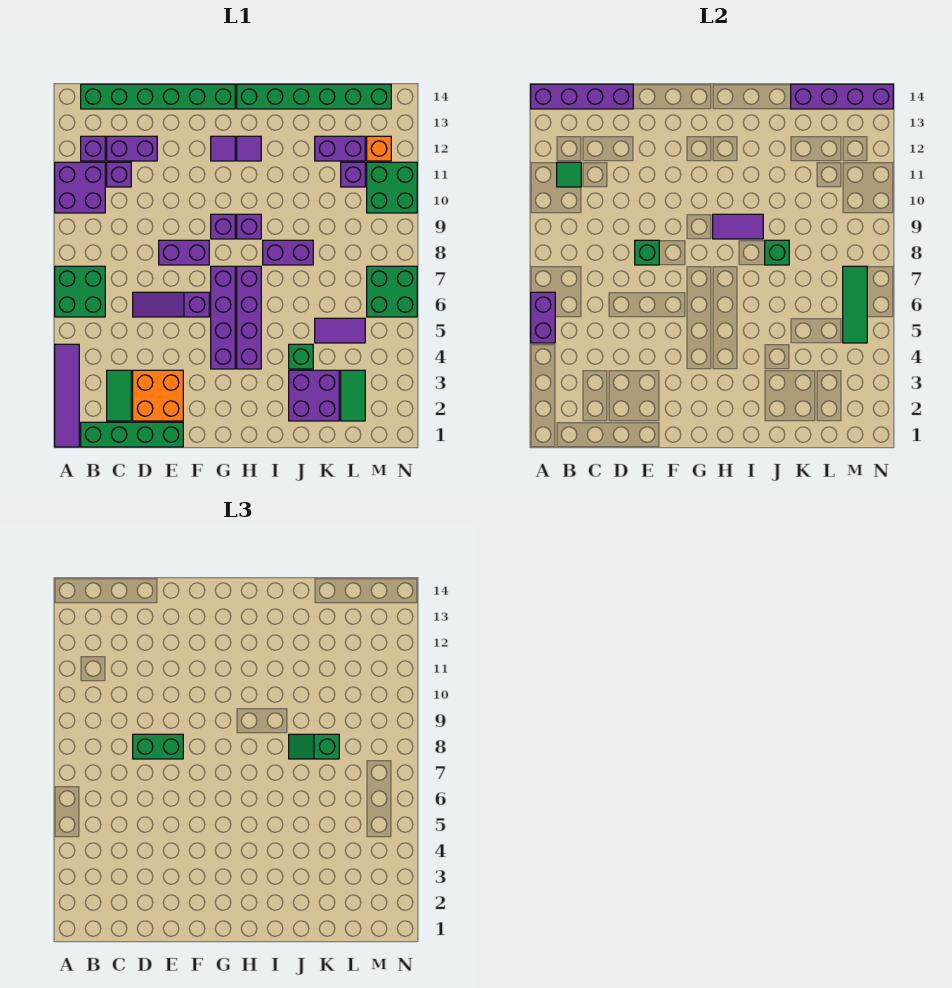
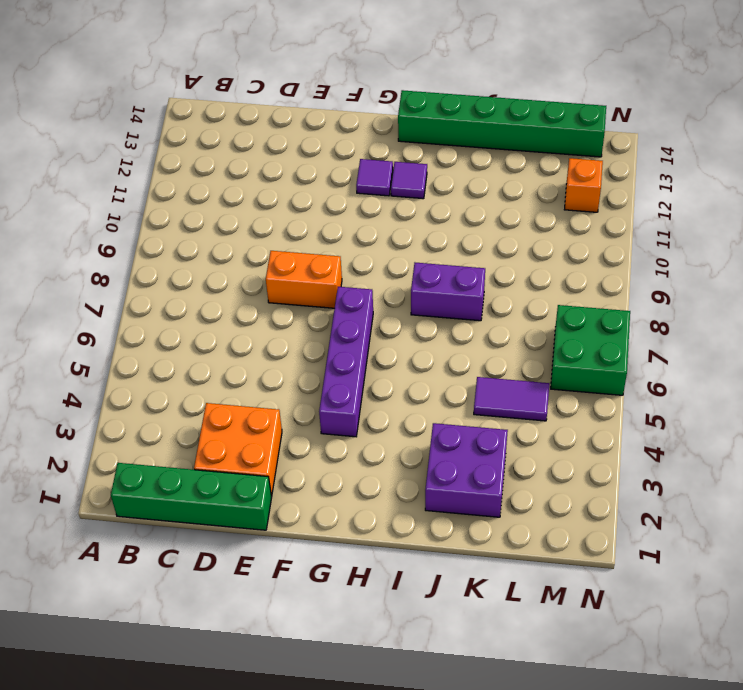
orange 1x2 brick [266,251,342,308] -> purple 1x2 brick [159,240,209,265]
none -> purple 1x4 tile [55,344,79,447]
none -> green 2x2 brick [55,266,105,317]
none -> purple 2x2 brick [55,162,105,213]
none -> purple 1x1 brick [81,136,105,161]

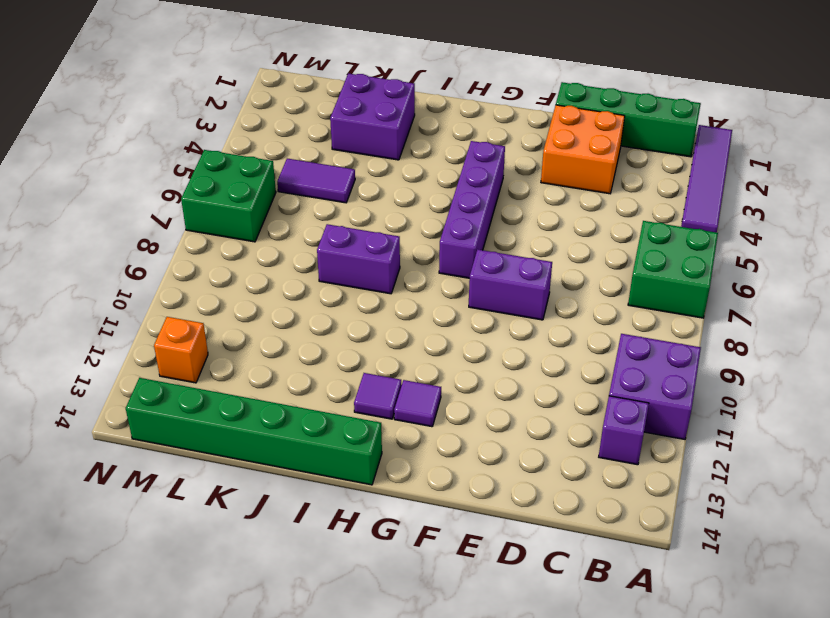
none -> green 1x6 brick [81,84,235,109]
none -> green 1x2 tile [107,370,131,421]
none -> purple 1x1 brick [107,162,131,187]
none -> purple 1x2 brick [107,136,157,161]

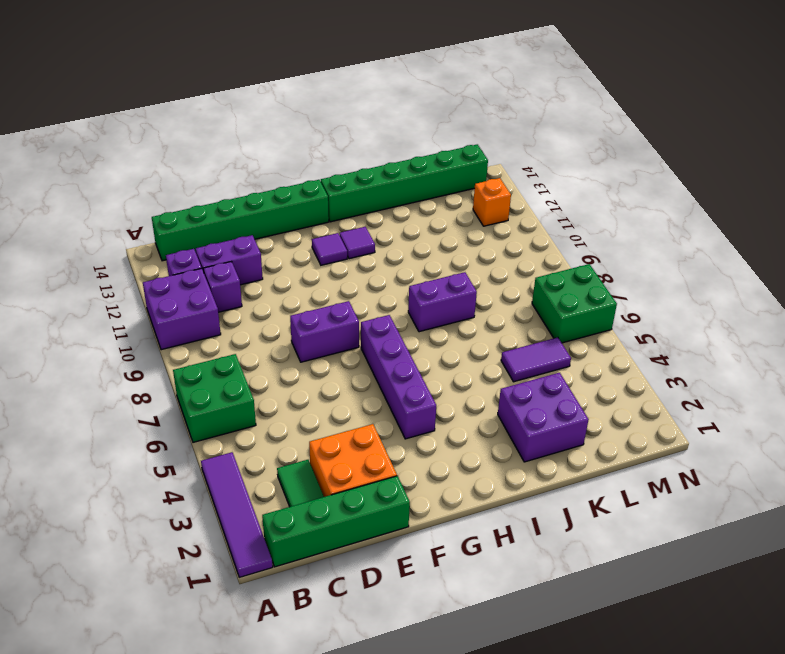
none -> purple 1x3 slope [133,292,209,317]
none -> purple 1x1 brick [211,214,235,239]
none -> purple 1x4 brick [237,266,261,369]
none -> purple 1x1 brick [237,214,261,239]

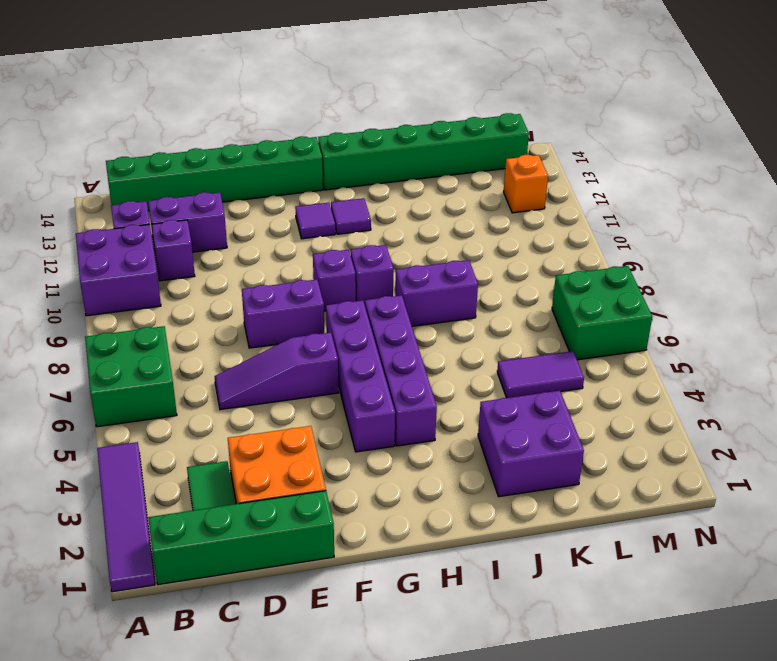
none -> green 1x1 brick [289,344,313,369]
none -> purple 1x2 brick [315,136,365,161]
none -> green 1x2 tile [341,370,365,421]
none -> purple 1x1 brick [341,162,365,187]

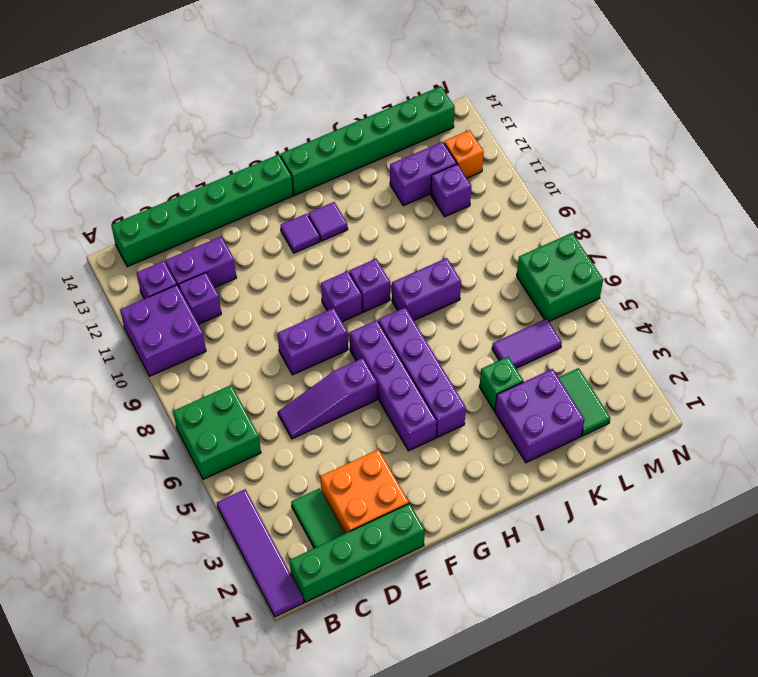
none -> green 2x2 brick [367,162,417,213]
none -> purple 1x2 brick [531,292,555,343]
none -> purple 1x4 brick [531,84,633,109]
none -> green 1x1 tile [557,162,581,187]

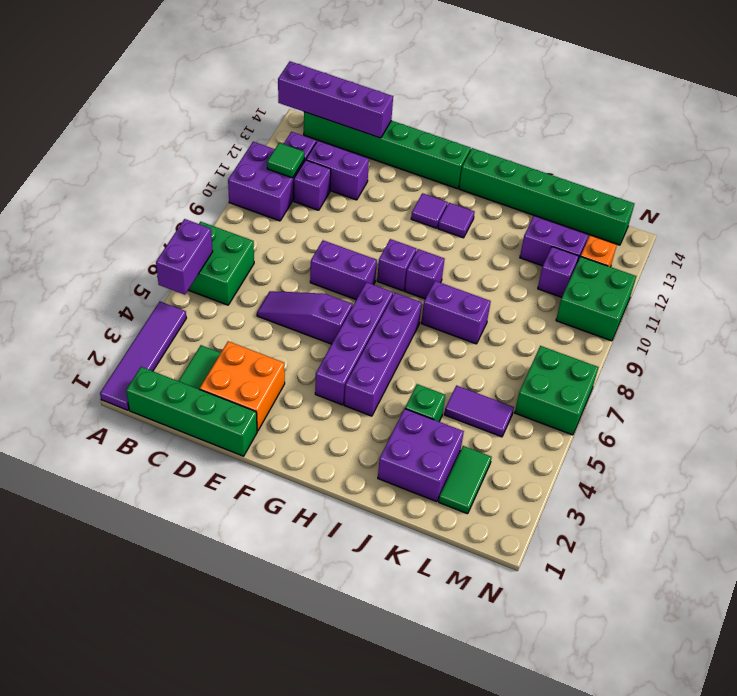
none -> green 1x1 brick [635,240,659,265]
none -> purple 1x2 tile [713,214,763,239]
none -> green 1x1 brick [765,240,789,265]
none -> purple 1x4 brick [791,84,893,109]

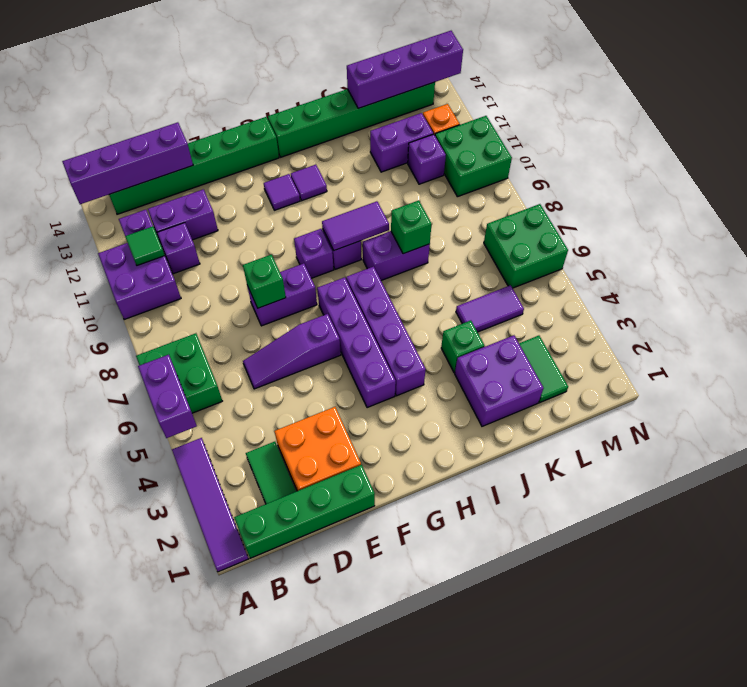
none -> green 1x3 tile [843,266,867,343]
none -> green 1x2 brick [133,734,183,759]
none -> green 1x2 slope [289,734,339,759]

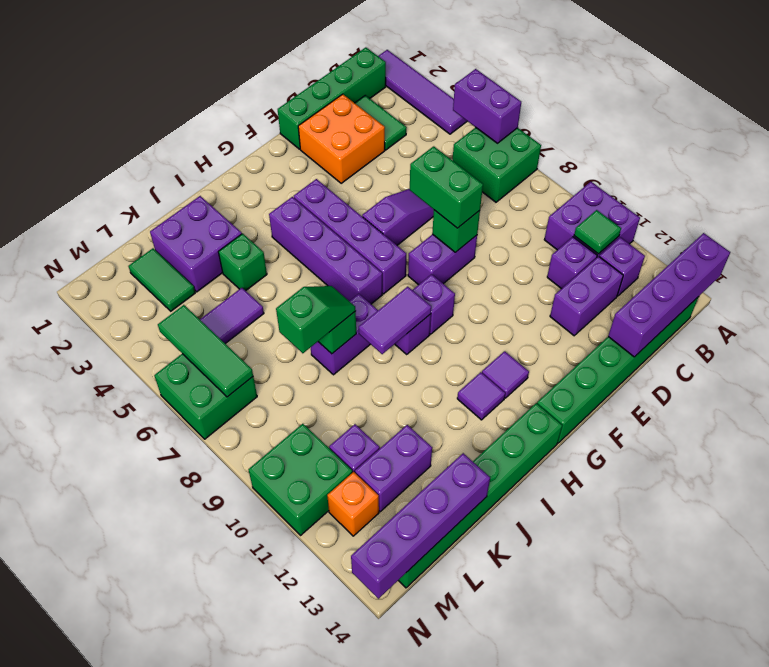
green 1x2 brick [410,146,483,228] -> green 1x2 brick turned to [133,734,183,759]

